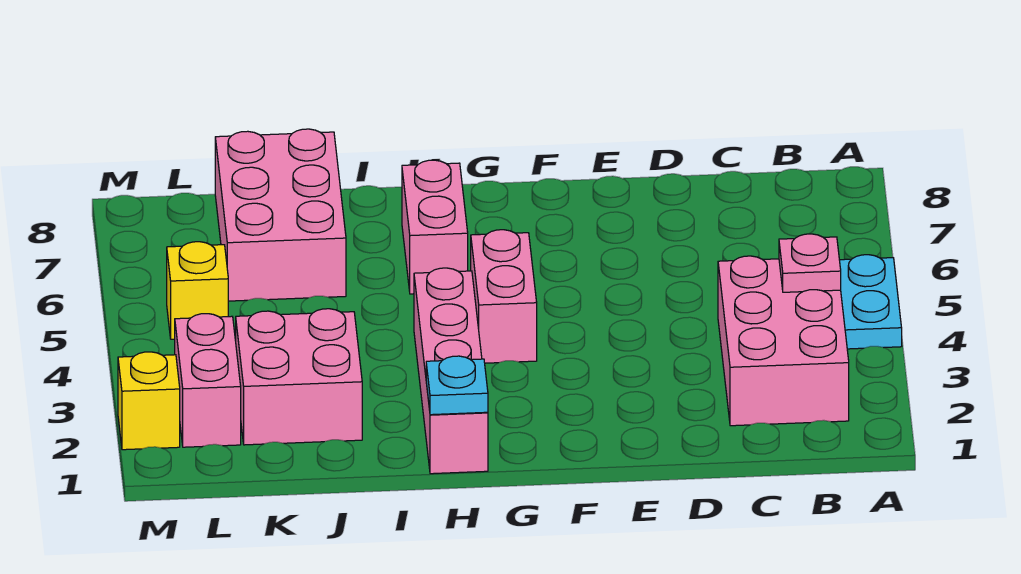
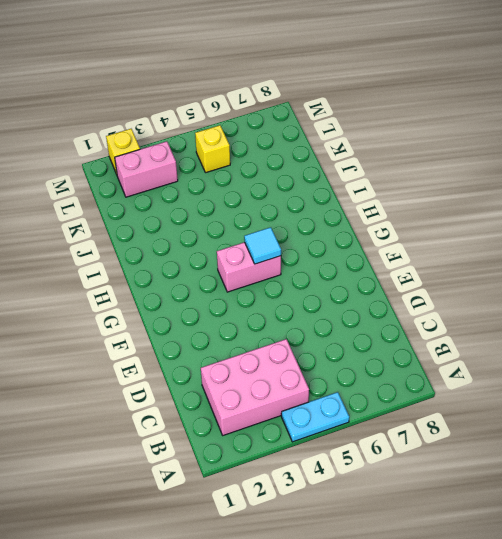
cyan 1x1 tile [244,227,281,264] -> none
none -> pink 1x4 brick [414,268,488,474]
none -> pink 1x2 brick [402,160,468,294]
none -> pink 2x2 brick [236,309,362,445]

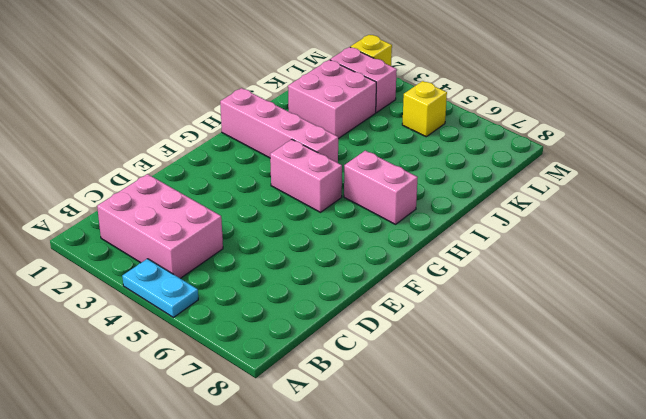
none -> pink 2x3 brick [215,129,346,301]
none -> pink 1x1 plate [779,234,841,292]
none -> cyan 1x1 plate [426,356,488,415]

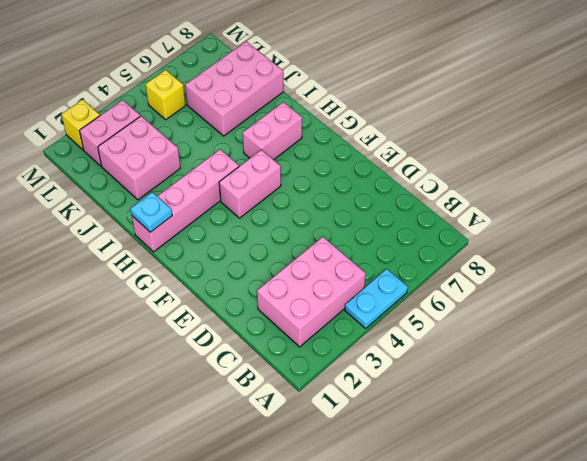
none -> pink 1x1 plate [779,234,841,292]

